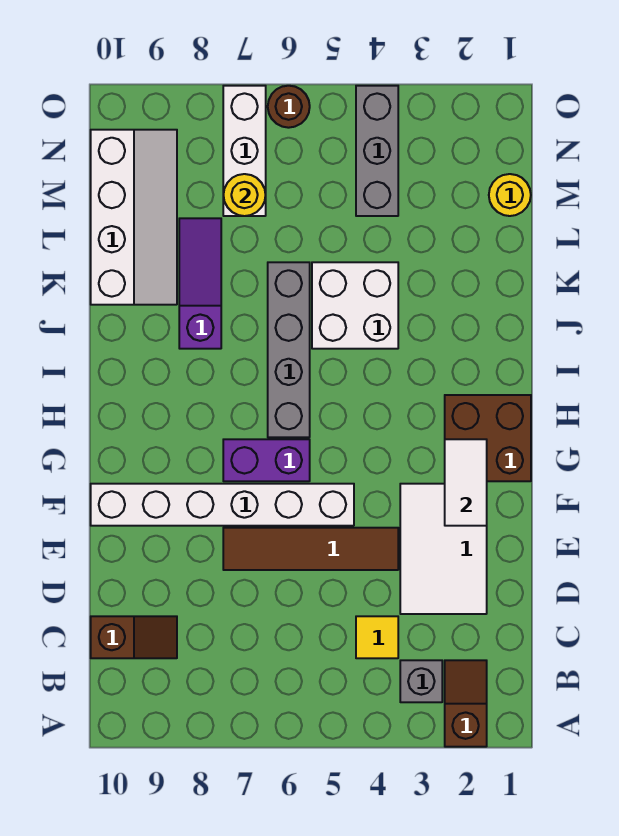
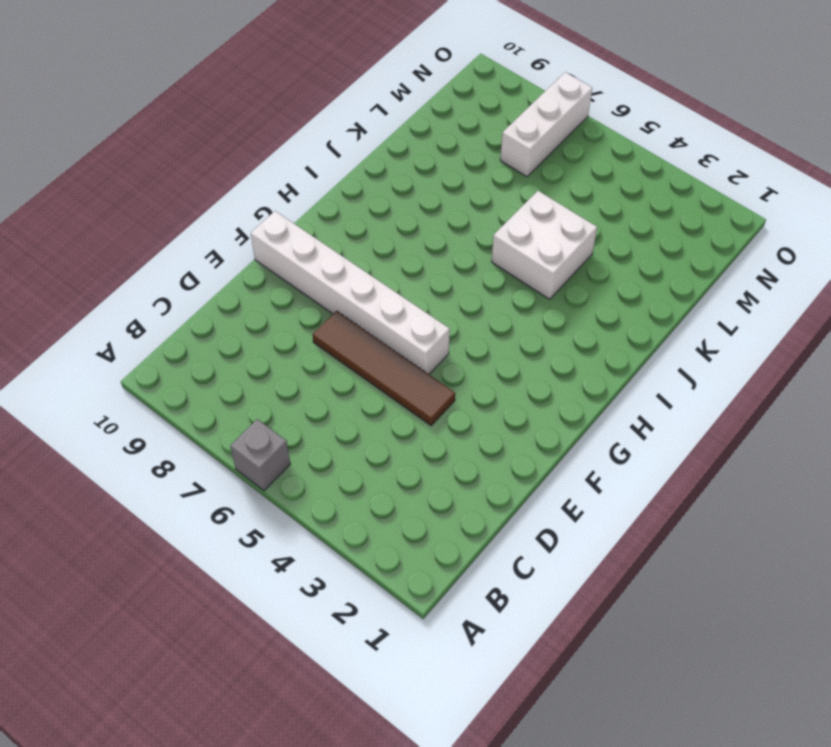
grey 1x1 brick [230,419,290,491] -> grey 1x1 brick moved to [400,660,442,702]
none -> brown 1x2 slope [445,660,487,747]
none -> yellow 1x1 tile [356,616,398,658]
none -> brown 1x2 slope [91,616,177,658]

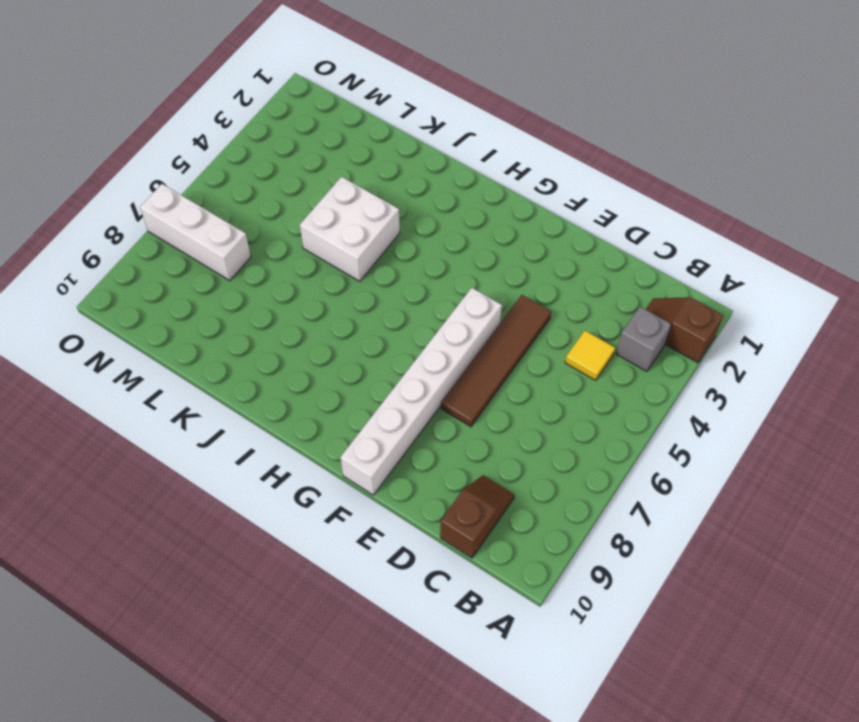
none -> white 2x3 tile [400,484,487,614]
none -> brown 2x2 brick [445,395,531,481]
none -> purple 1x2 brick [223,439,310,481]

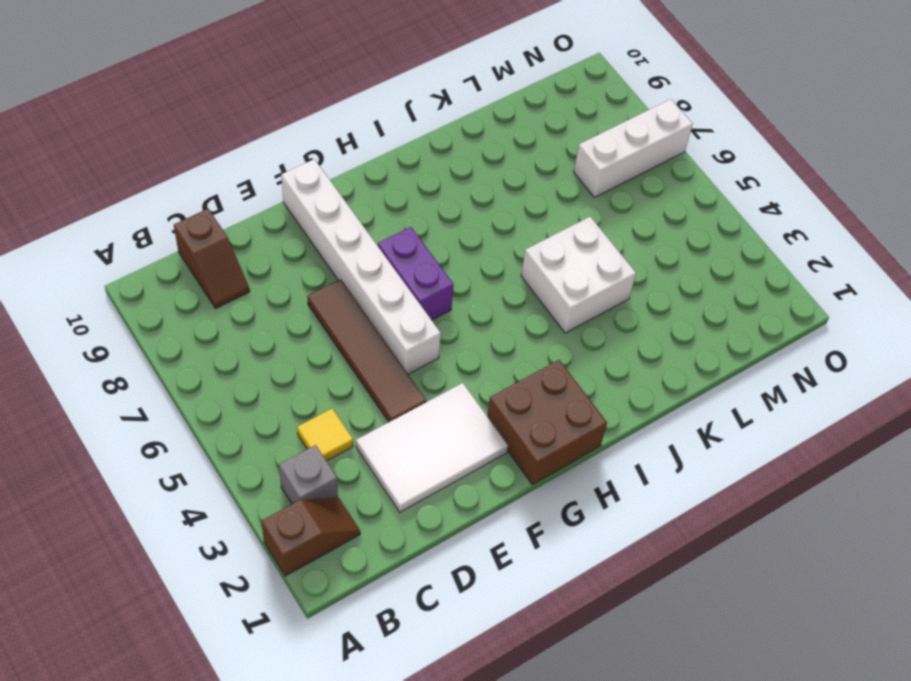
none -> grey 1x4 brick [268,262,310,437]
none -> purple 1x3 slope [179,218,221,349]
none -> white 2x4 slope [91,130,177,305]

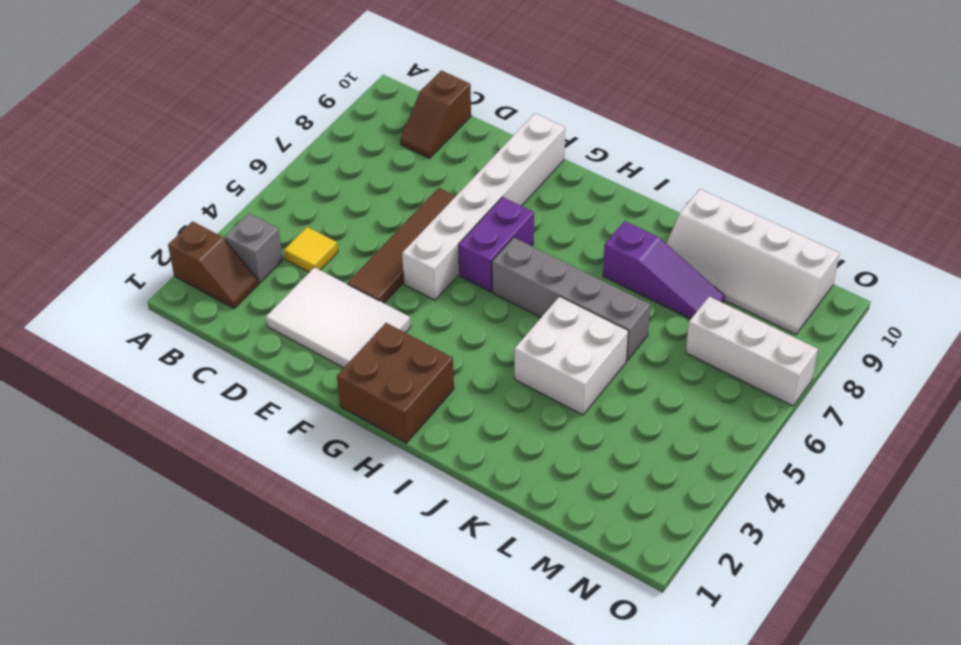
none -> yellow 1x1 round brick [489,174,531,216]
none -> grey 1x3 brick [356,86,398,216]
none -> brown 1x1 round brick [268,86,310,128]

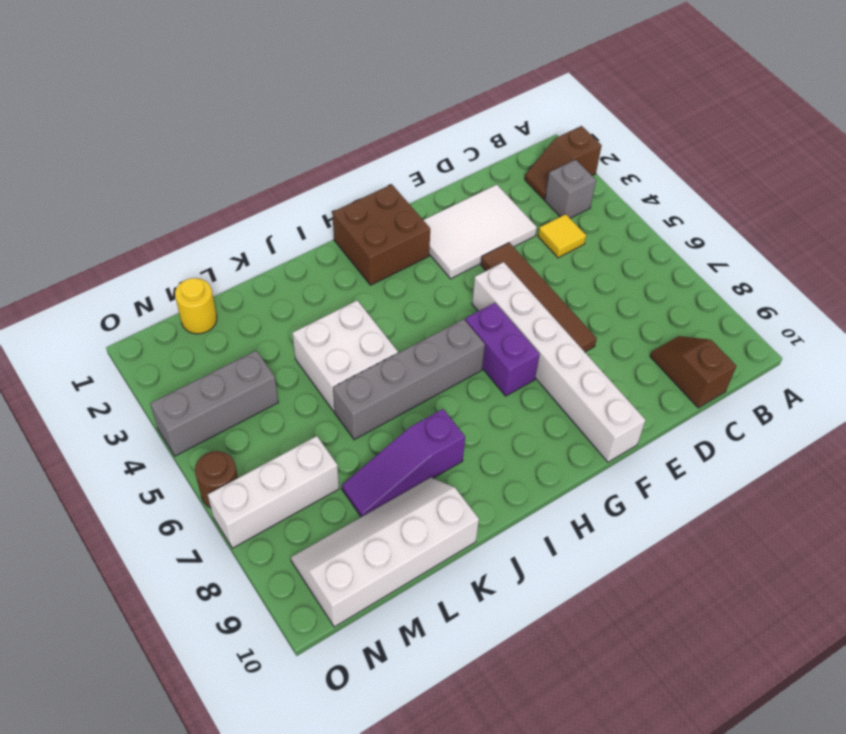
none -> white 1x2 tile [445,439,487,526]
none -> yellow 1x1 round brick [223,174,266,216]

